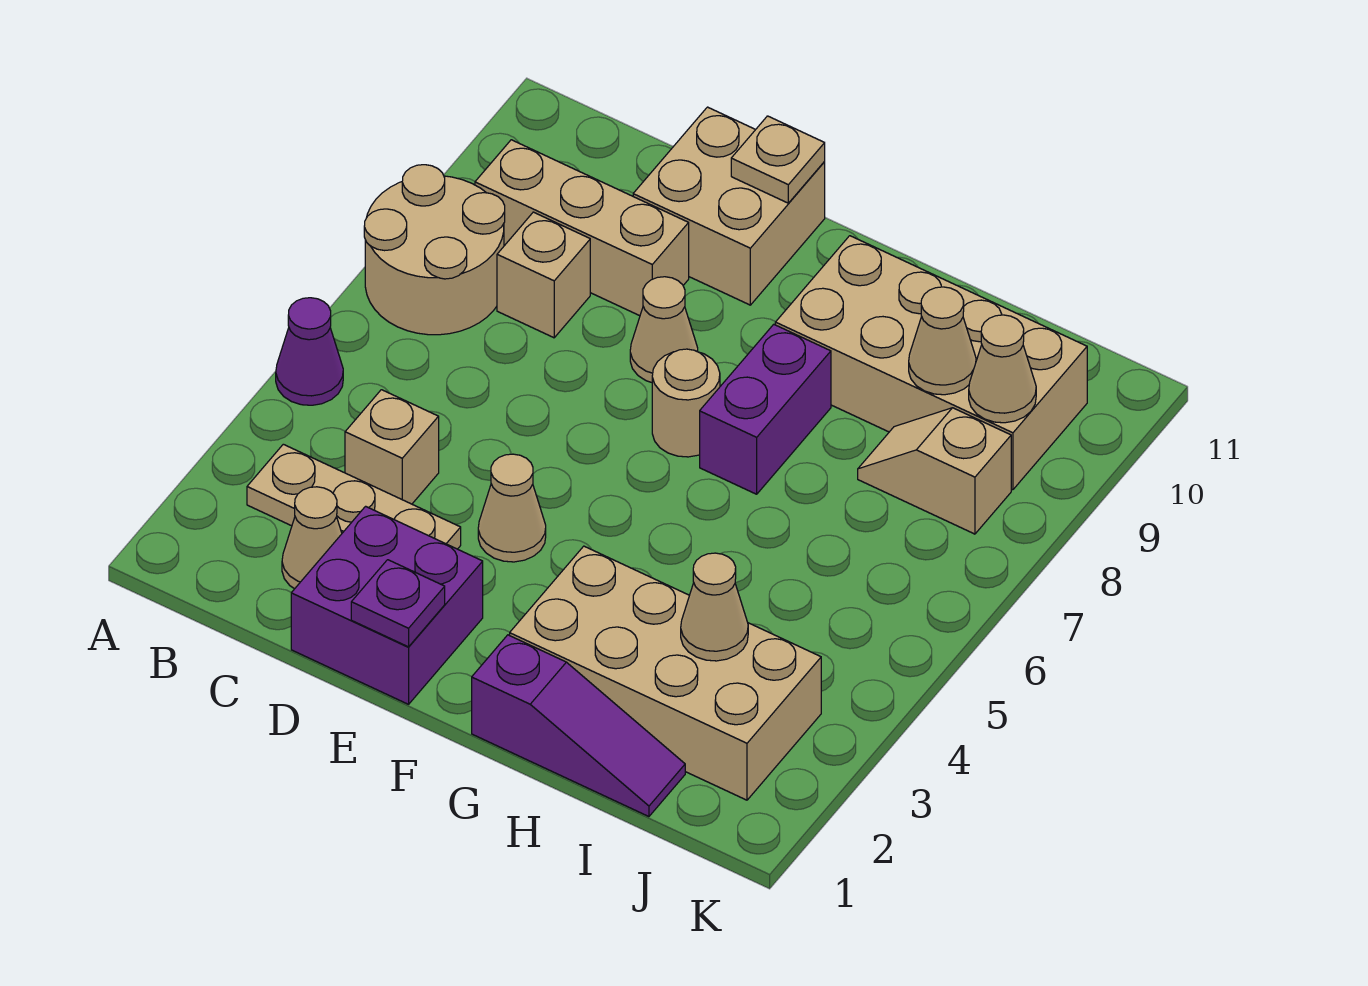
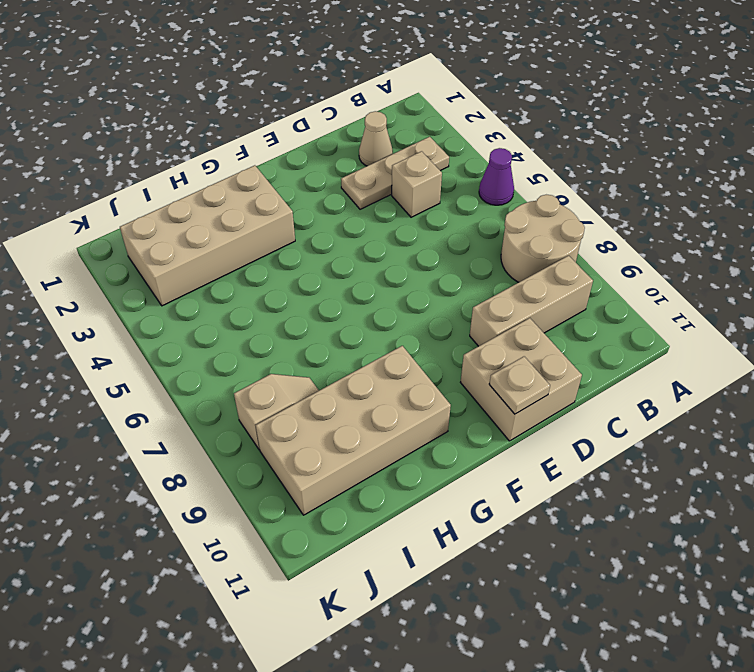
none -> tan 1x1 brick [497,212,590,338]
none -> purple 2x2 brick [291,506,483,704]
none -> tan 1x1 cone [478,454,546,562]

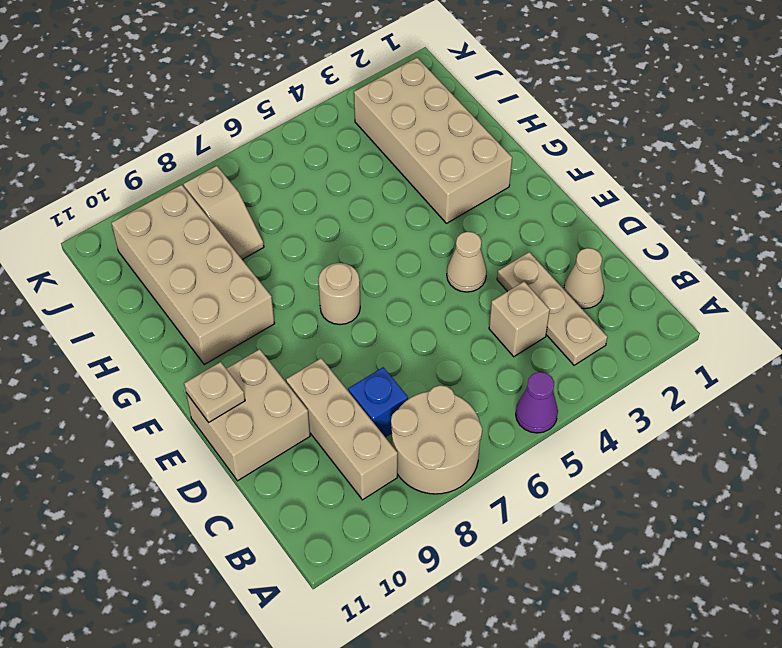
blue 1x1 brick [348,367,408,437] -> tan 1x1 brick [497,212,590,338]
none -> purple 2x2 brick [291,506,483,704]
none -> tan 1x1 cone [630,277,698,382]
none -> purple 1x3 slope [472,635,685,817]

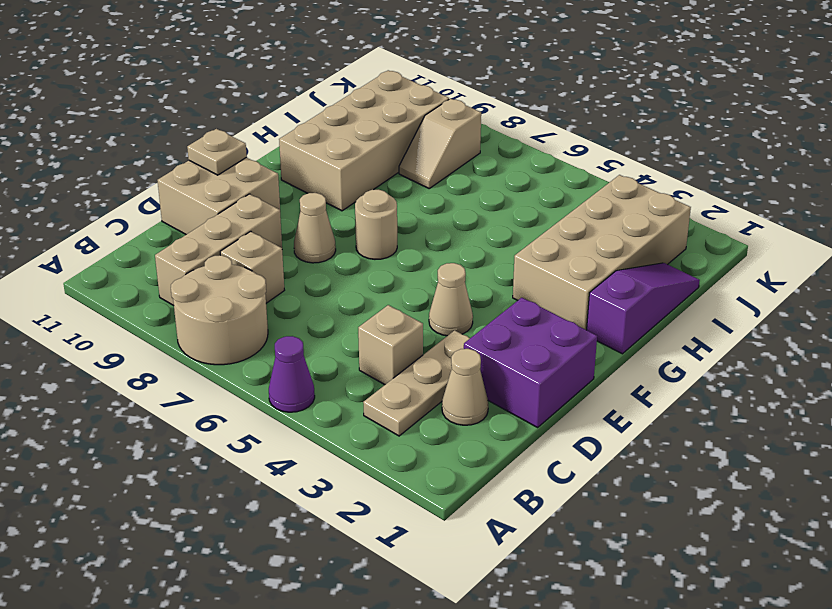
none -> purple 1x2 brick [700,324,831,494]
none -> purple 1x1 plate [351,560,445,647]
none -> tan 1x1 cone [681,553,748,661]

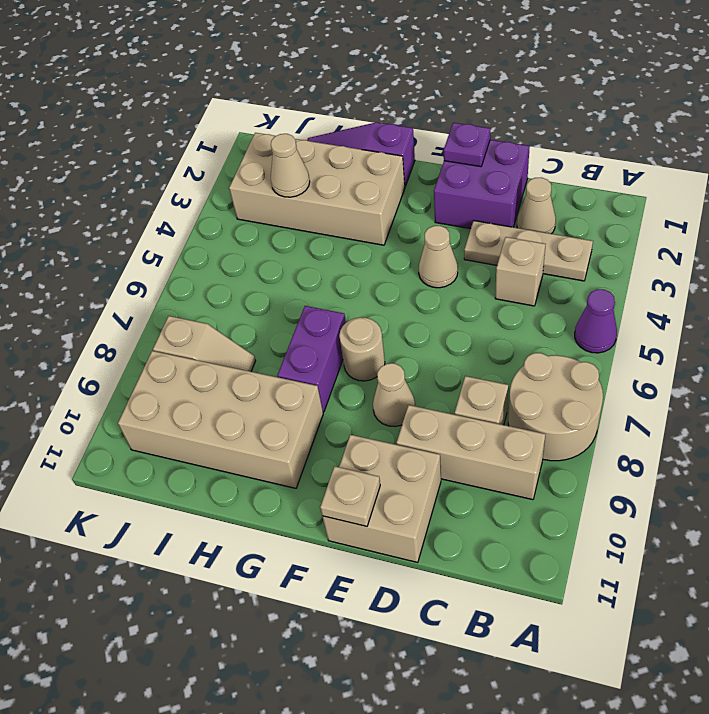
none -> tan 1x1 cone [909,287,976,395]
none -> tan 1x1 cone [969,315,1036,423]

